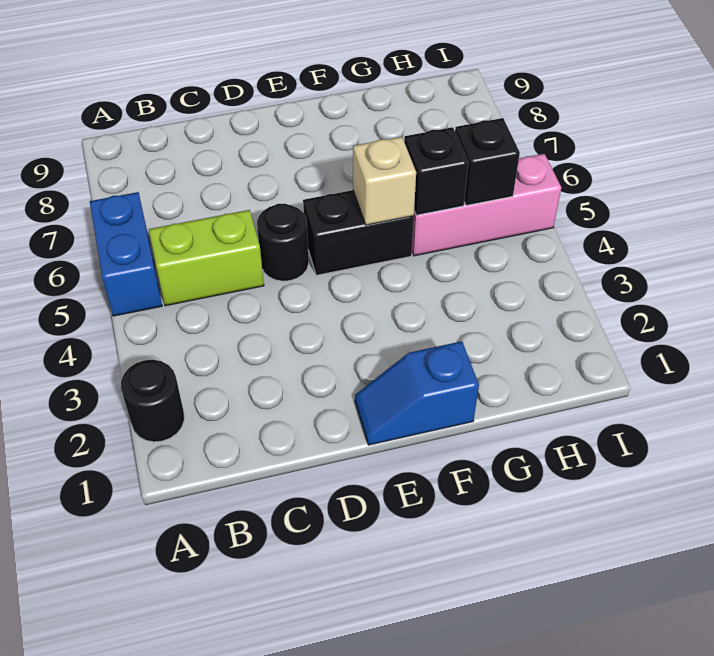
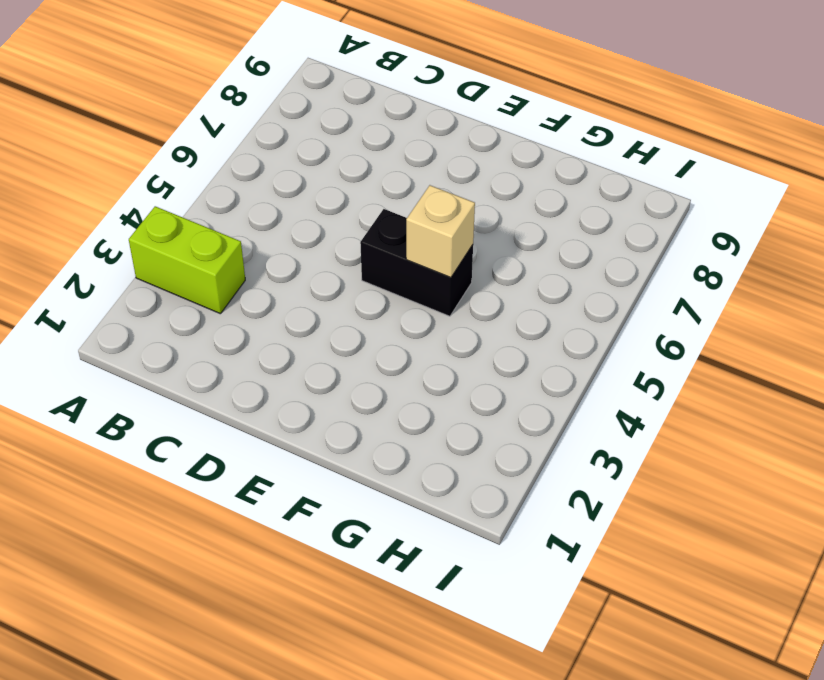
lime 1x2 brick [129,206,245,314] -> lime 1x2 brick moved to [149,210,264,306]
none -> black 1x1 round brick [121,360,184,442]
none -> blue 1x2 brick [90,192,162,316]

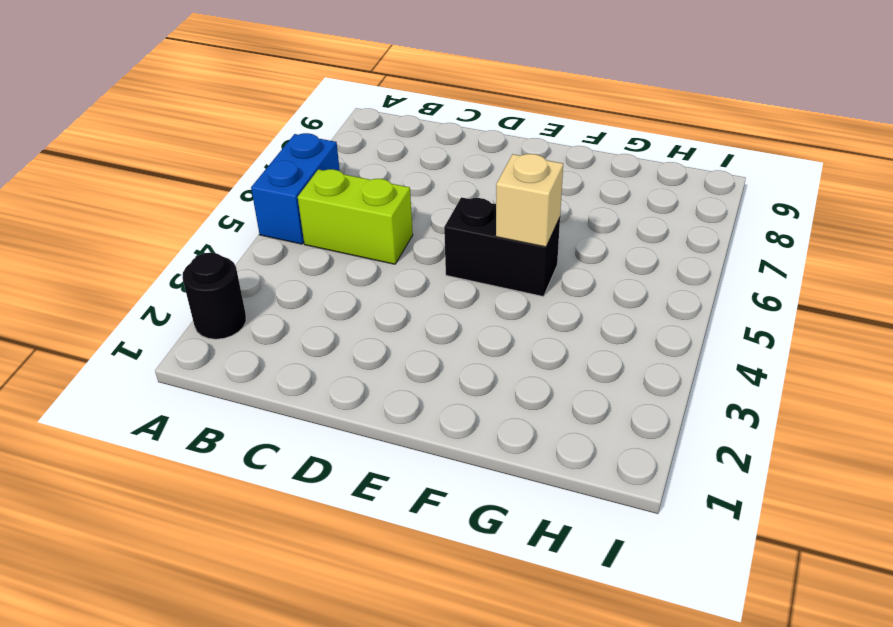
none -> black 1x1 round brick [257,204,309,281]
none -> blue 1x2 slope [355,341,479,445]

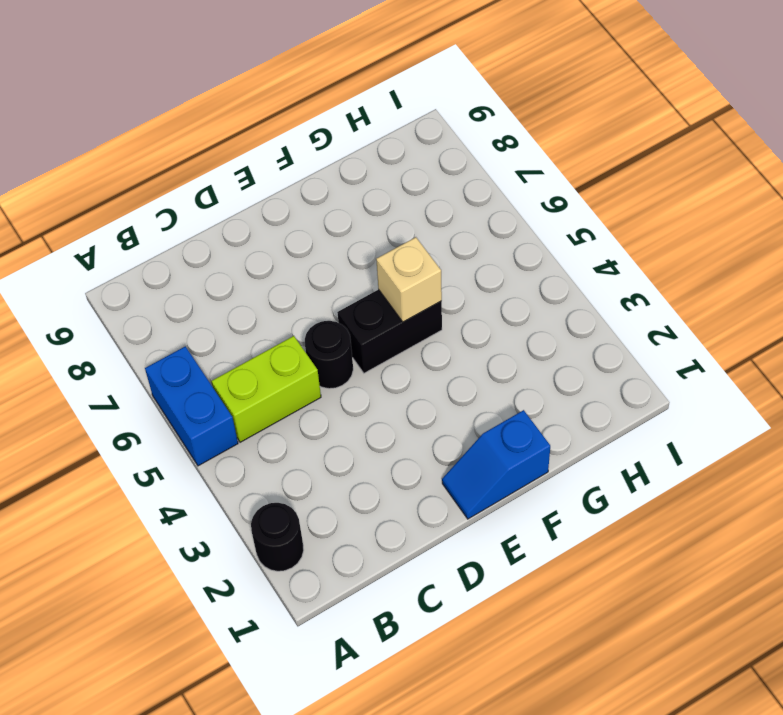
none -> pink 1x3 brick [412,154,561,256]
none -> black 1x1 brick [404,127,468,215]

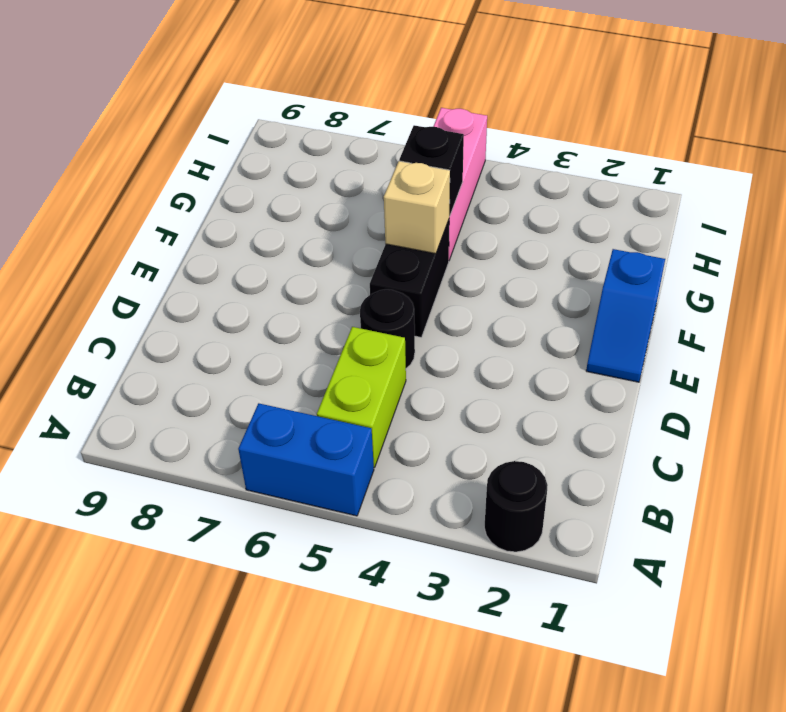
none -> black 1x1 brick [455,118,520,206]

